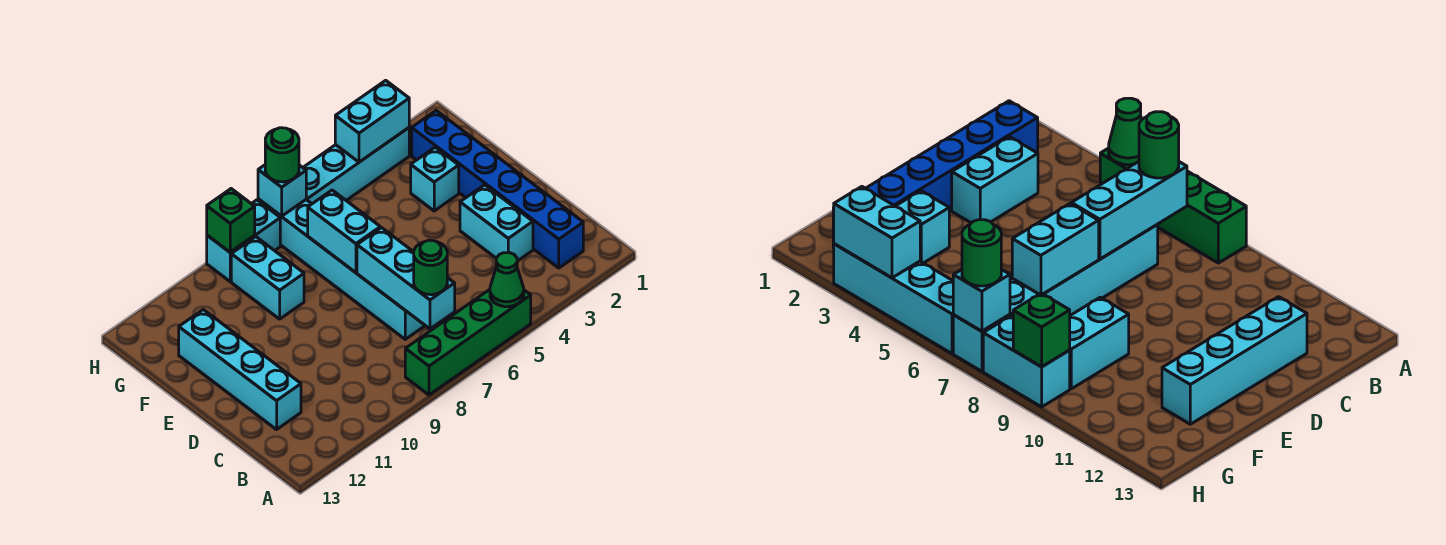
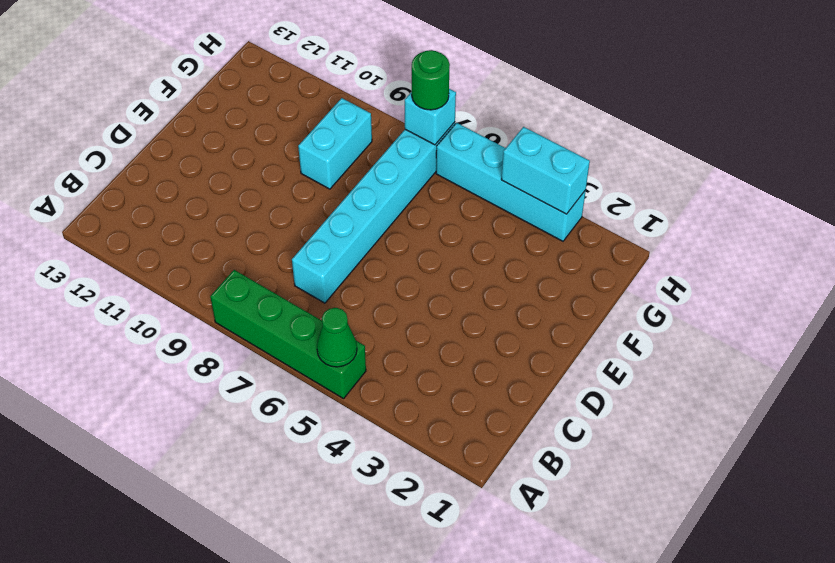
none -> blue 1x6 brick [412,111,583,268]
none -> cyan 1x2 brick [460,185,533,261]
none -> cyan 1x4 brick [179,310,301,430]

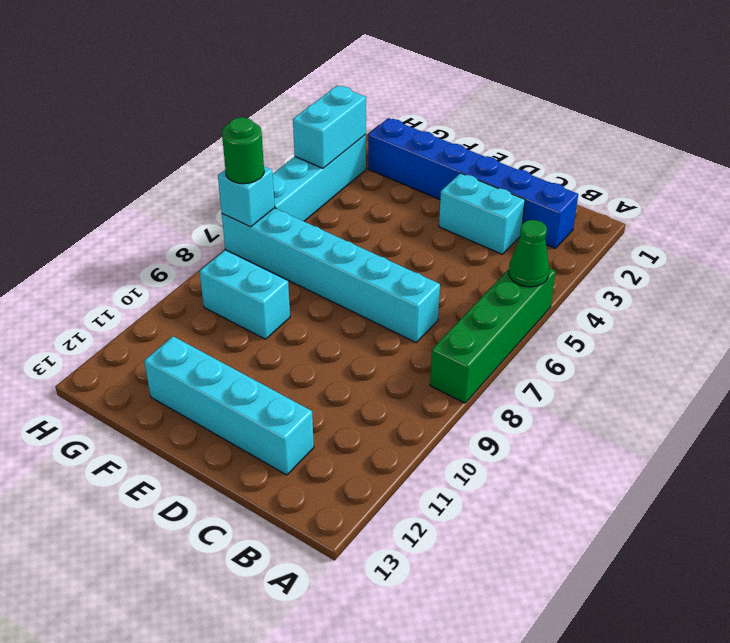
none -> cyan 1x1 brick [411,147,459,211]
none -> cyan 1x2 brick [207,200,280,281]
none -> cyan 1x3 brick [357,228,455,329]

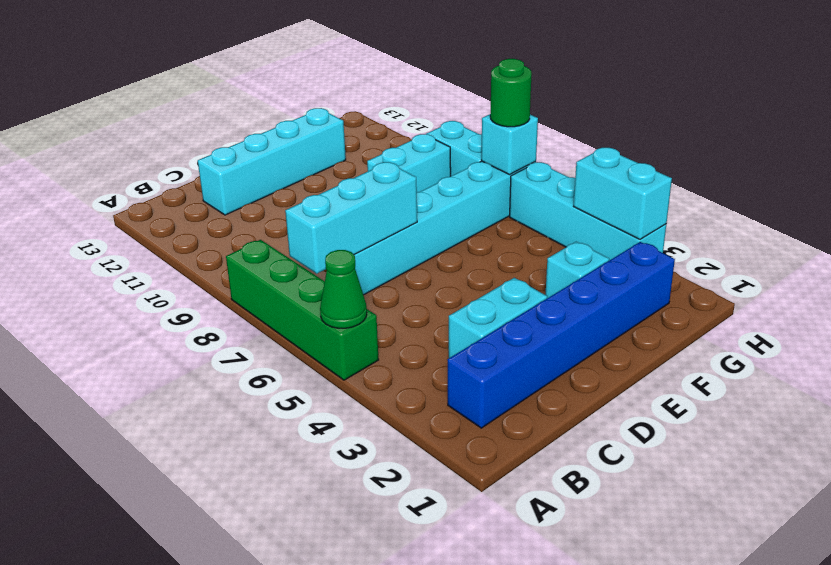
none -> cyan 1x2 brick [308,190,380,273]
none -> green 1x1 brick [207,189,255,252]
none -> green 1x1 round brick [414,240,447,295]

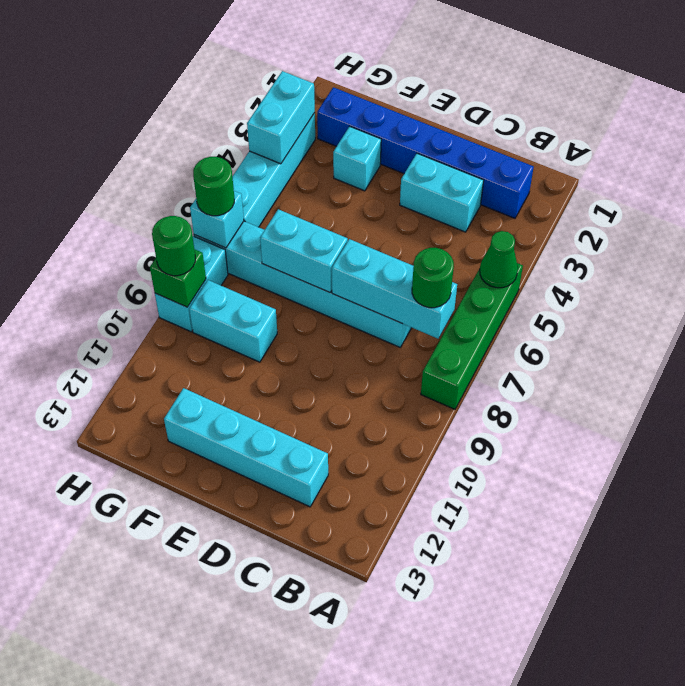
green 1x1 round brick [152,216,195,276] -> none

